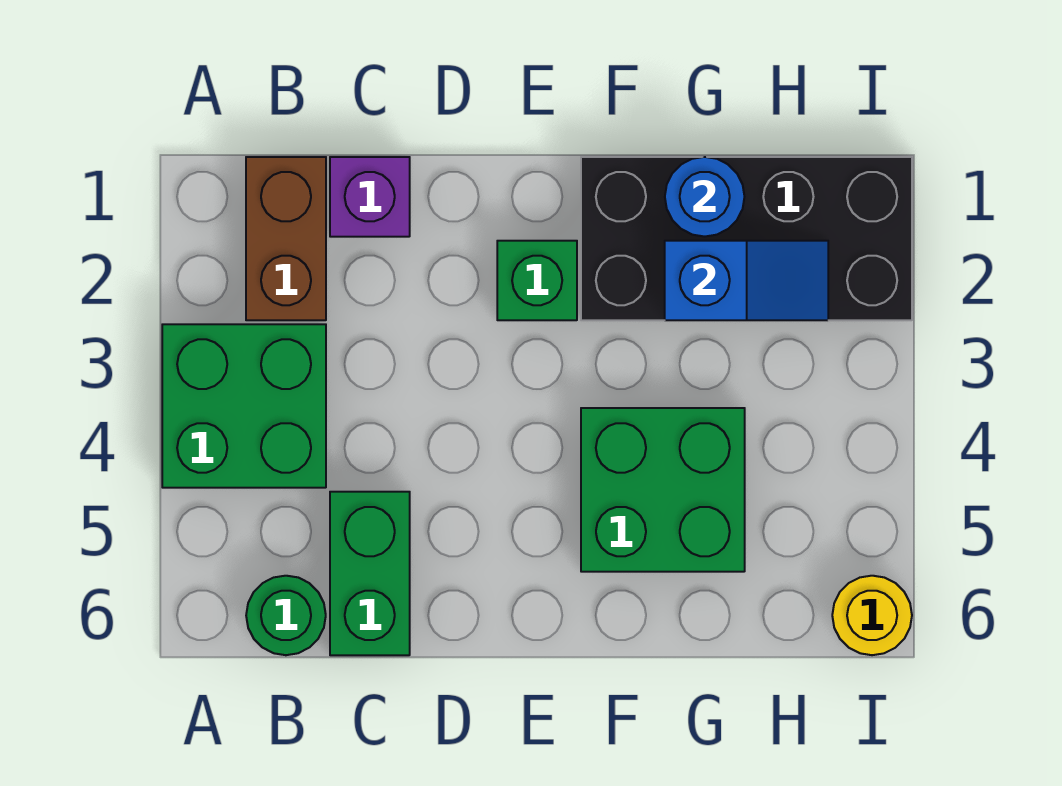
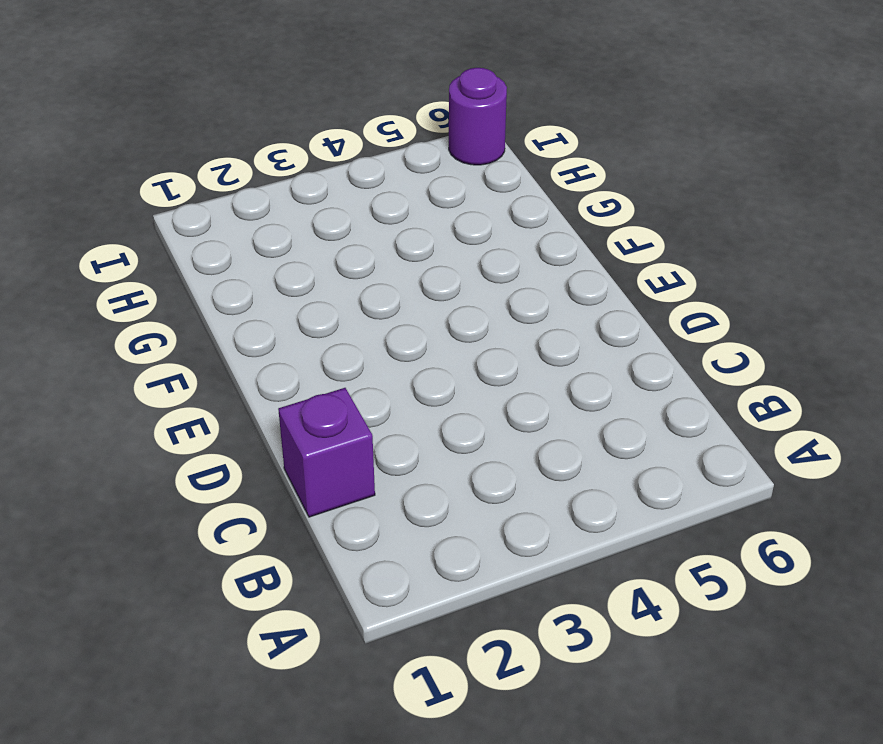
purple 1x1 round brick [449,68,507,165] -> yellow 1x1 round brick [832,576,912,655]
none -> green 2x2 brick [162,324,326,488]
none -> brown 1x2 brick [246,157,326,320]

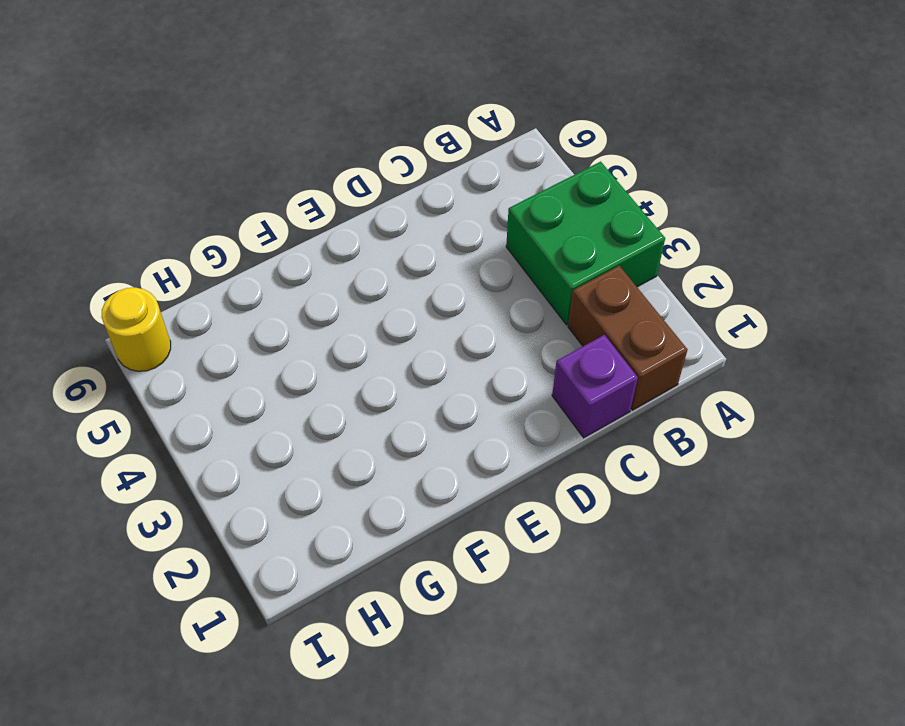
none -> green 1x1 round brick [246,576,326,655]
none -> green 1x2 brick [330,492,410,655]

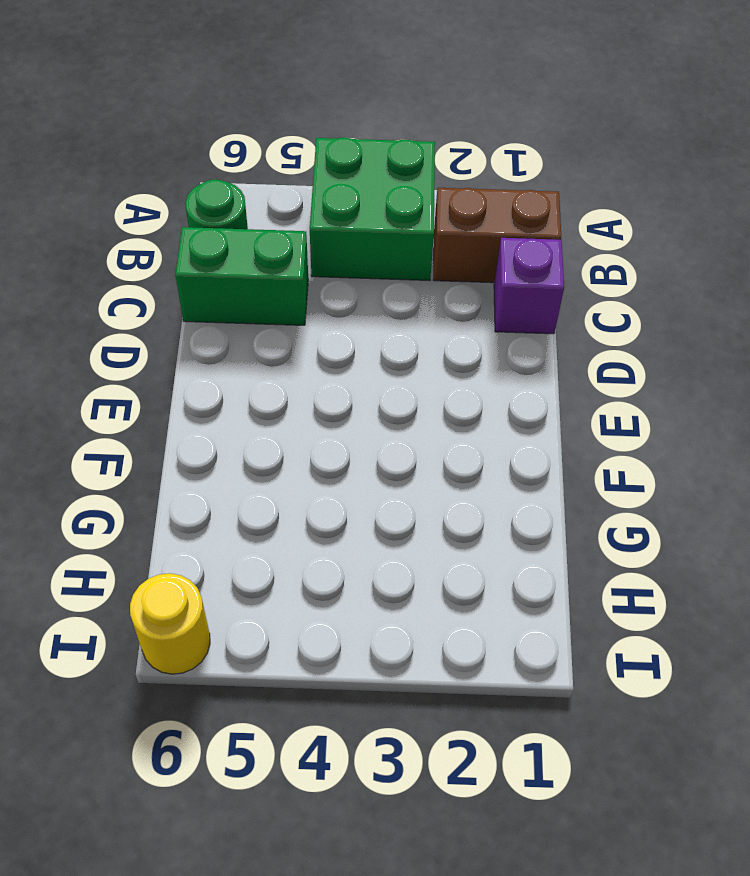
none -> green 1x1 brick [497,241,577,320]
none -> black 2x4 brick [581,157,912,320]

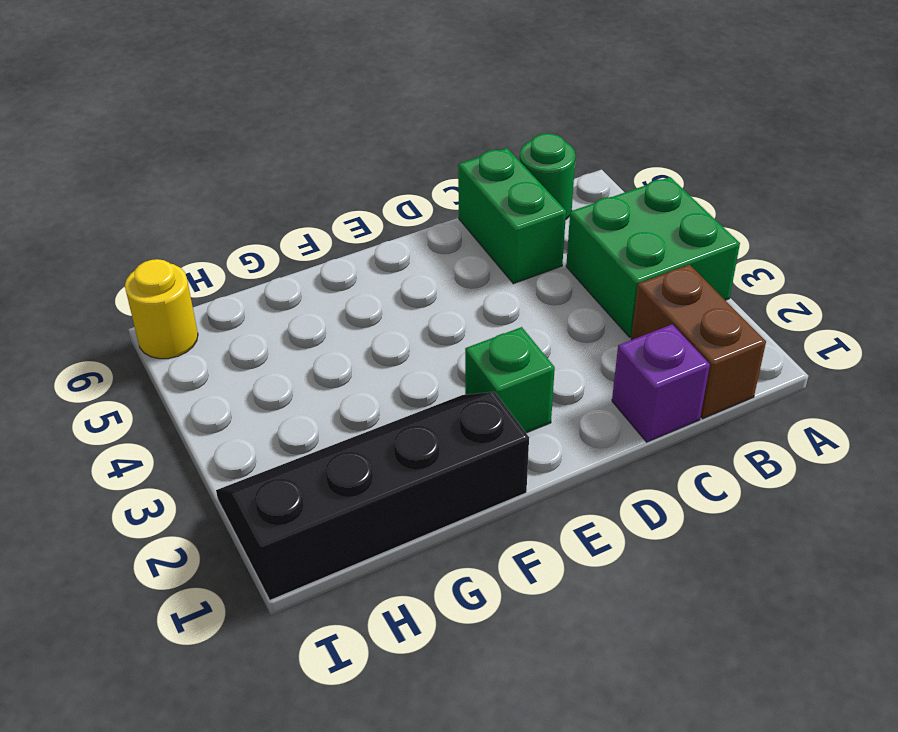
black 2x4 slope [216,392,529,600] -> black 2x4 brick [581,157,912,320]
none -> green 2x2 brick [581,408,745,572]
none -> blue 1x1 round brick [665,157,744,237]

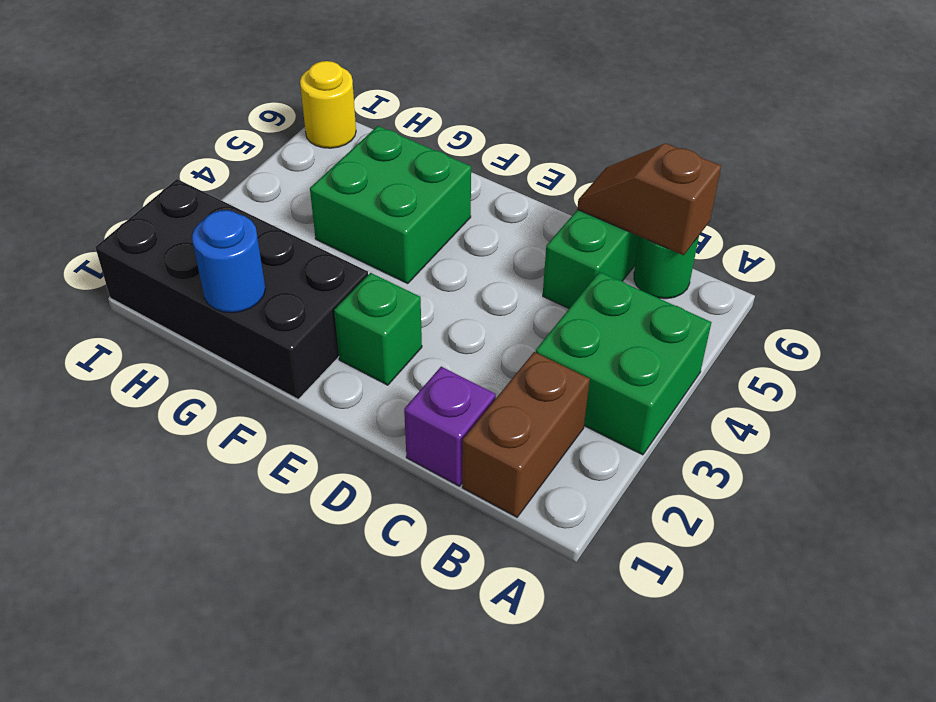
brown 1x2 slope [577,143,721,255] -> none
none -> blue 1x2 slope [665,241,828,320]

